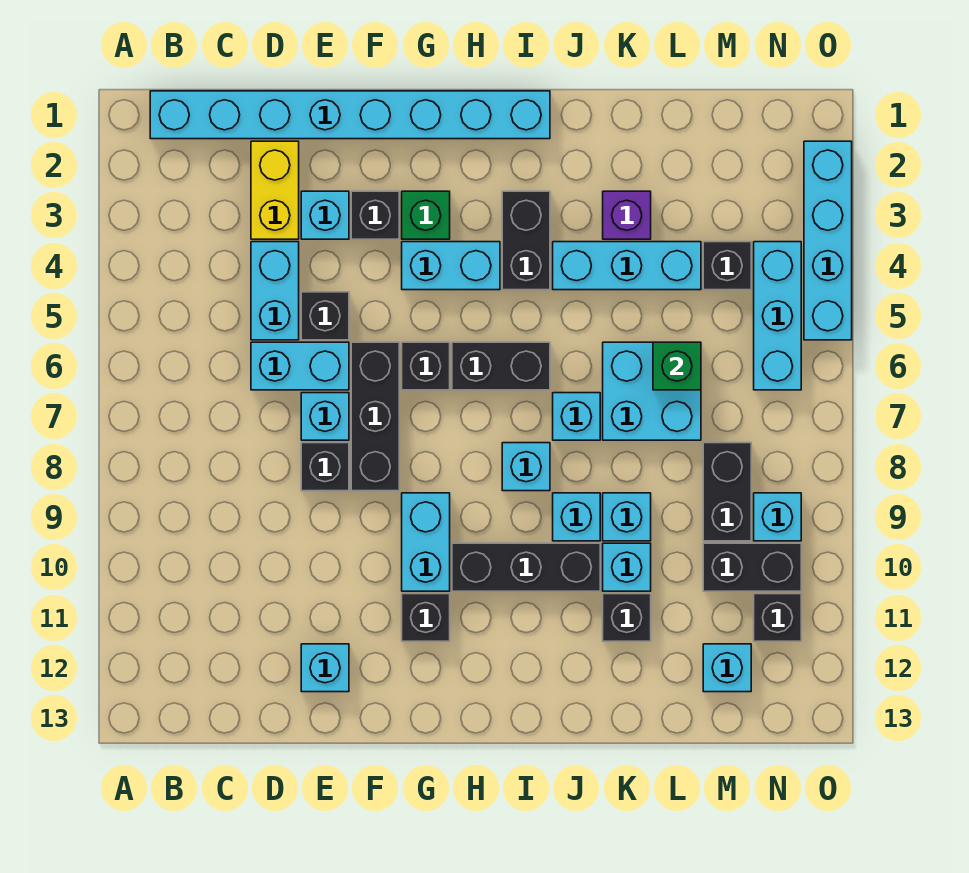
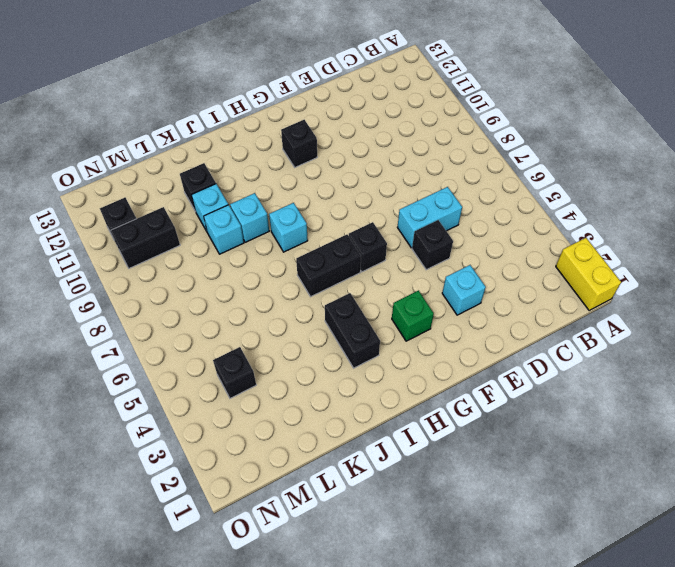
yellow 1x2 brick [556,238,621,310] -> yellow 1x2 brick moved to [251,141,299,239]
none -> cyan 1x8 brick [150,91,550,139]
none -> cyan 1x2 brick [251,242,299,340]
none -> cyan 1x1 brick [301,393,349,440]
none -> black 1x1 brick [301,443,349,491]

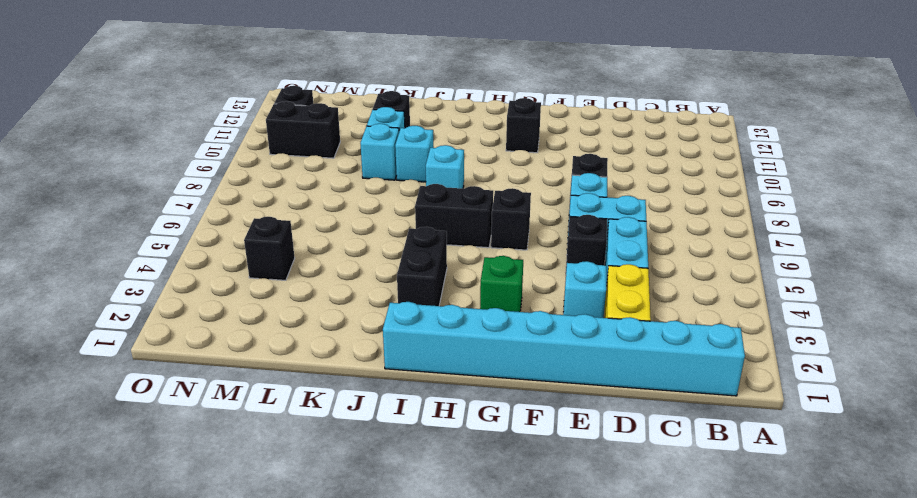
none -> cyan 1x1 brick [301,644,349,692]
none -> black 1x1 brick [351,191,399,239]
none -> black 1x3 brick [351,342,399,491]
none -> cyan 1x2 brick [402,242,500,290]

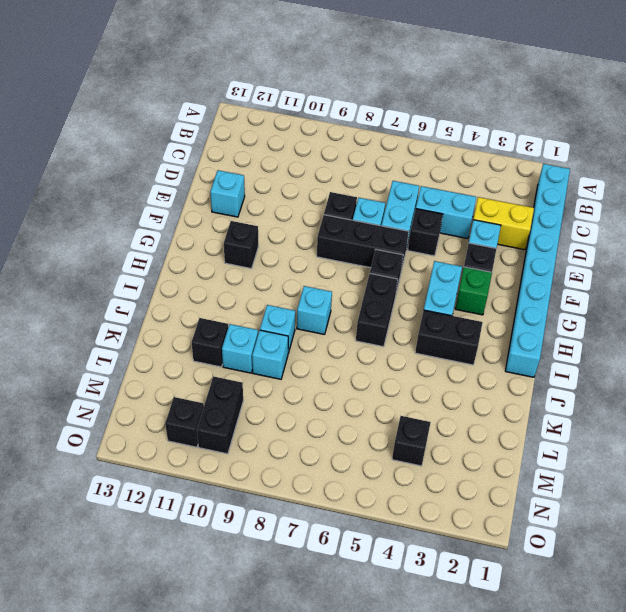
none -> cyan 1x2 brick [402,493,450,591]
none -> black 1x3 brick [452,543,600,591]
none -> cyan 1x3 brick [553,242,701,290]
none -> cyan 1x1 brick [553,393,600,440]

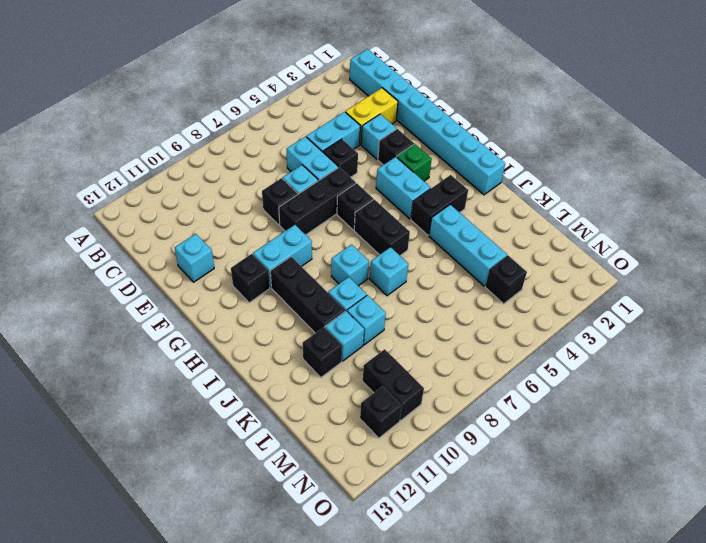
none -> purple 1x1 brick [603,191,651,239]
none -> cyan 2x2 brick [603,342,701,440]
none -> black 1x2 brick [703,443,751,541]
none -> cyan 1x1 brick [703,644,751,692]

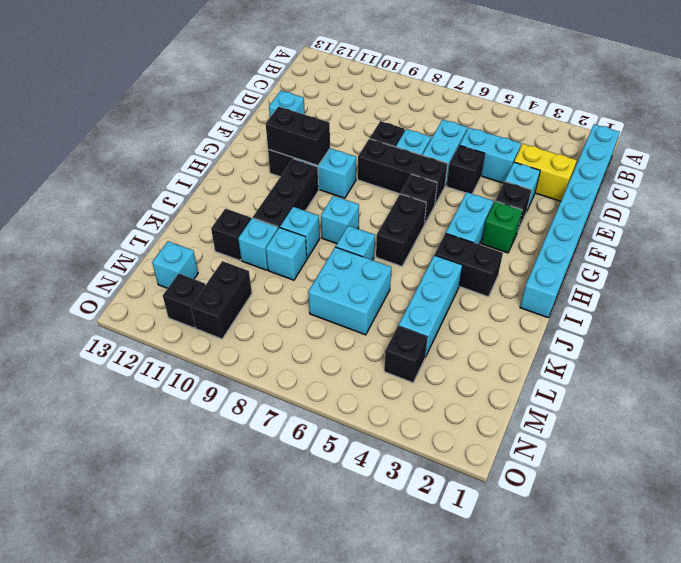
black 1x2 brick [266,107,330,165] -> black 1x2 brick moved to [703,443,751,541]
none -> purple 1x1 brick [603,191,651,239]
none -> cyan 1x3 brick [754,242,801,390]
none -> cyan 1x1 brick [754,493,801,541]
none -> cyan 1x4 brick [804,141,852,340]

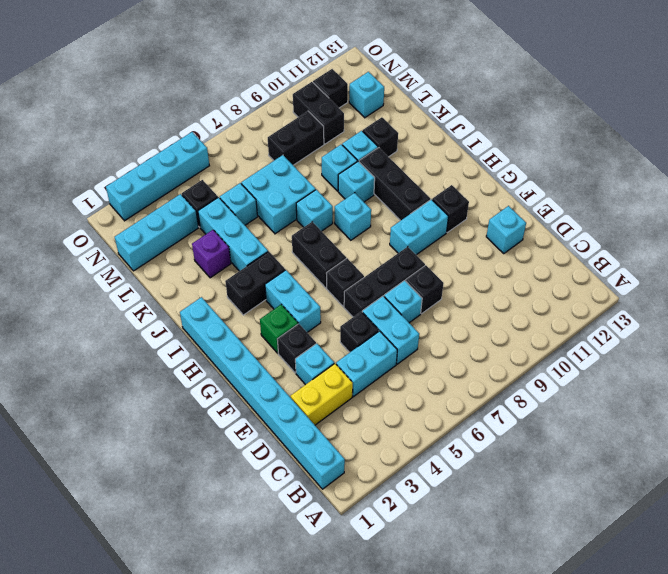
cyan 1x1 brick [220,183,257,225] -> cyan 1x1 brick moved to [754,493,801,541]
cyan 1x3 brick [115,194,198,271] -> cyan 1x3 brick moved to [754,242,801,390]
none -> green 1x1 brick [653,342,701,390]

